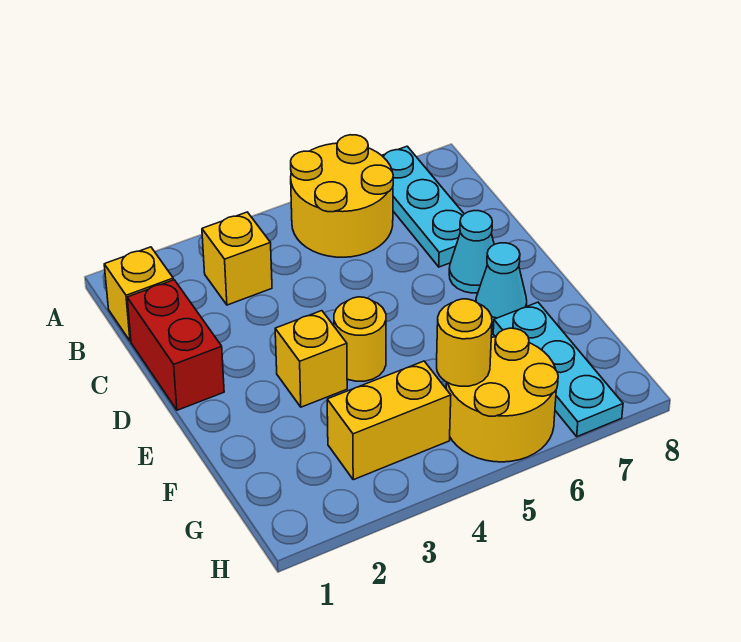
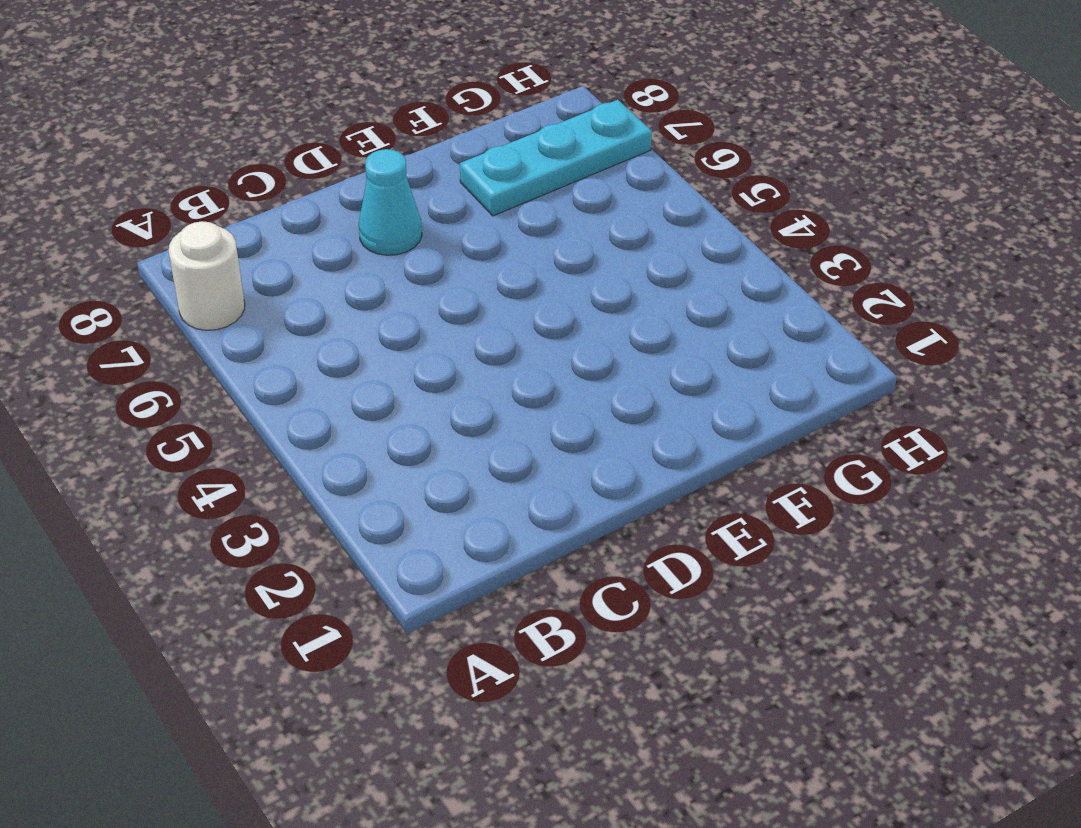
white 1x1 round brick [169,221,245,330] -> cyan 1x3 plate [382,146,464,267]
none -> yellow 2x2 round brick [291,135,393,257]
none -> yellow 1x1 brick [104,247,173,341]
none -> yellow 1x1 brick [202,212,272,305]

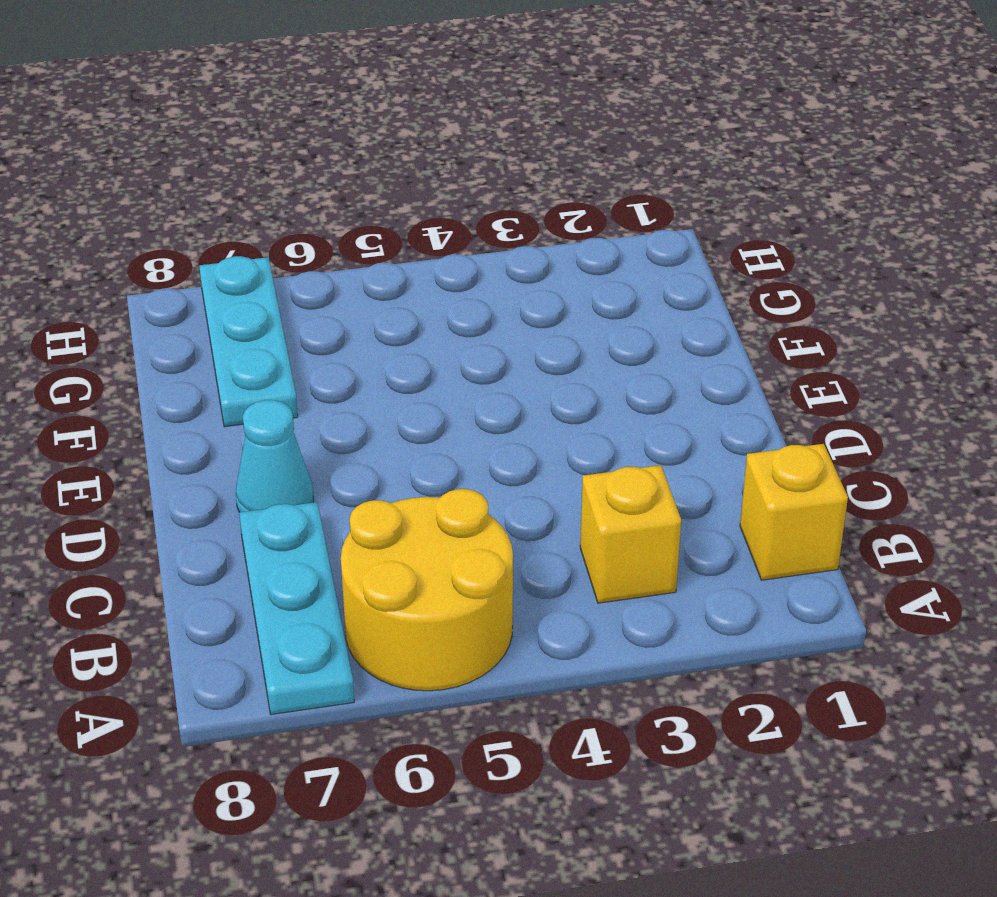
none -> red 1x2 brick [127,280,224,410]
none -> yellow 1x1 brick [275,311,347,407]
none -> yellow 1x1 round brick [334,297,386,381]

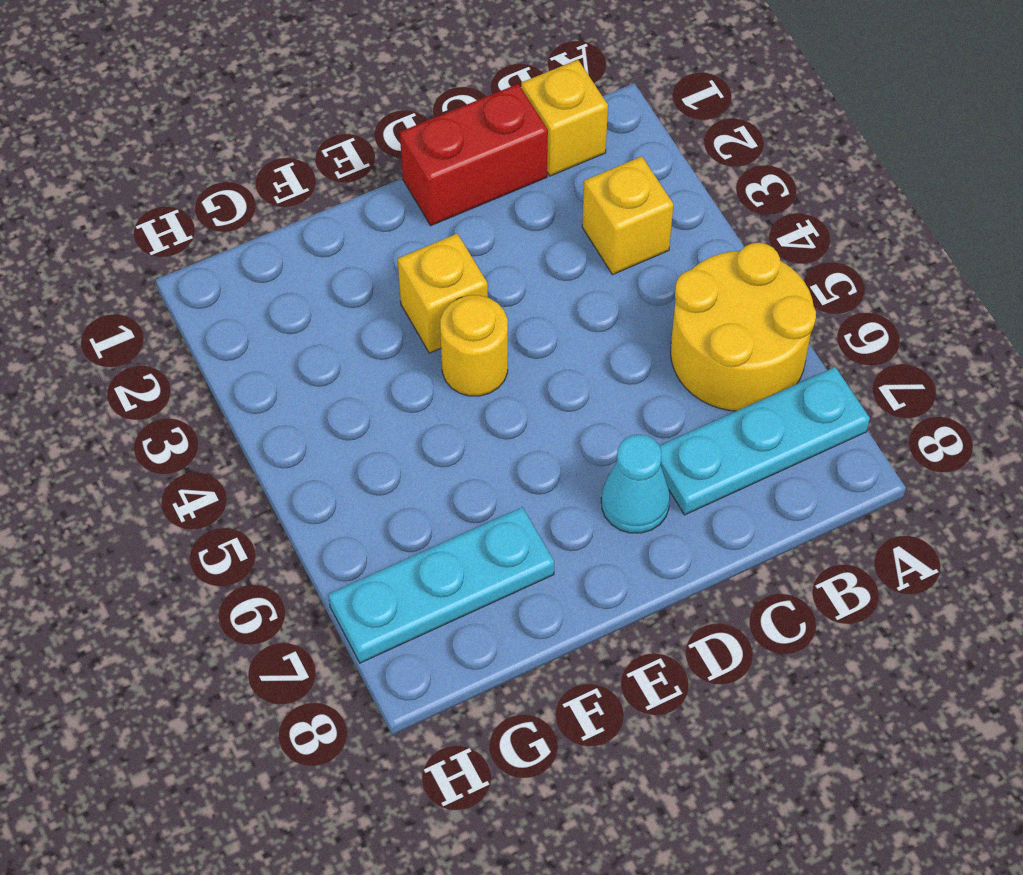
none -> cyan 1x1 cone [476,243,527,325]
none -> yellow 1x2 brick [327,361,451,480]
none -> yellow 2x2 round brick [446,328,558,462]

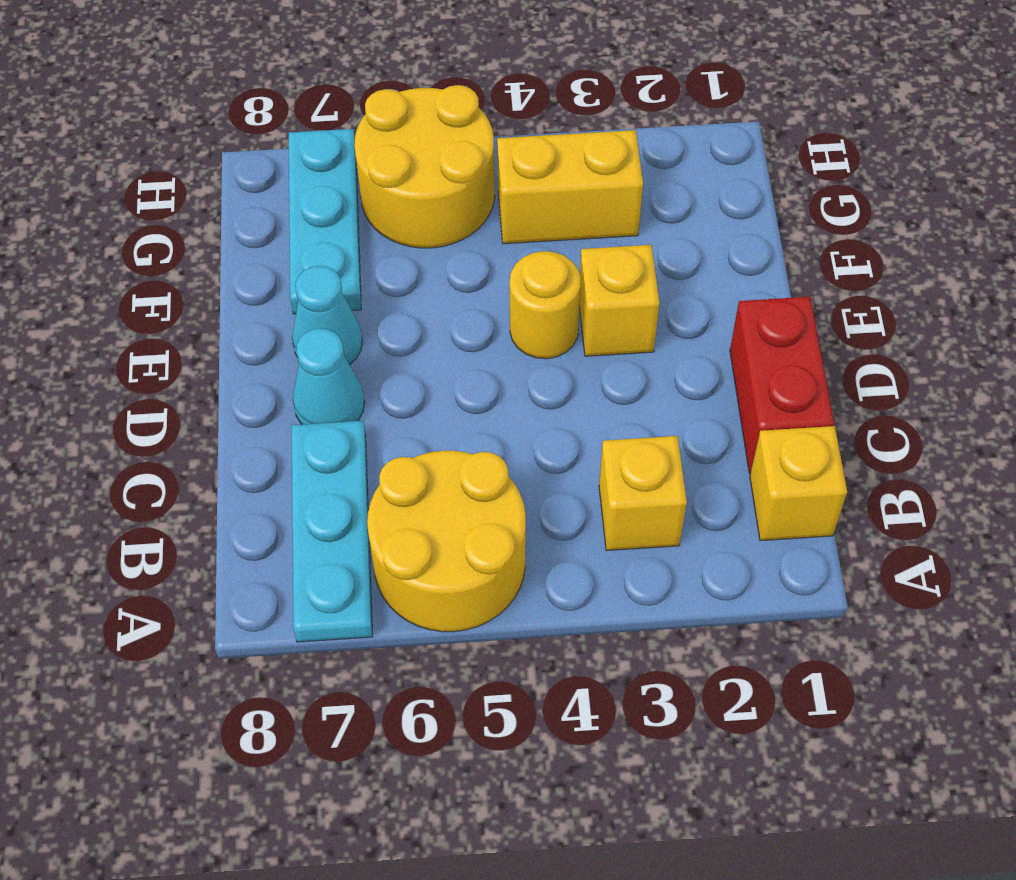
none -> yellow 1x1 round brick [437,299,492,386]

